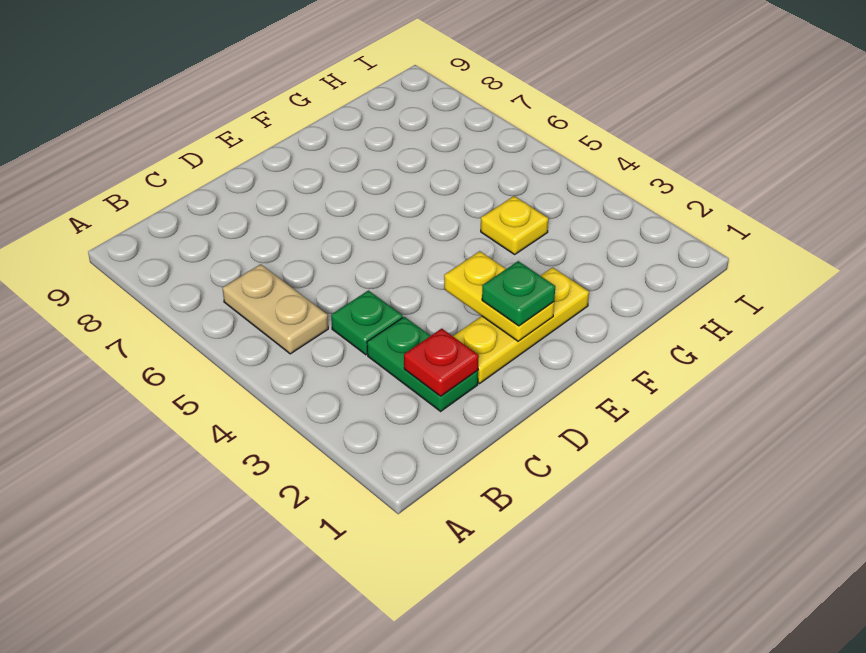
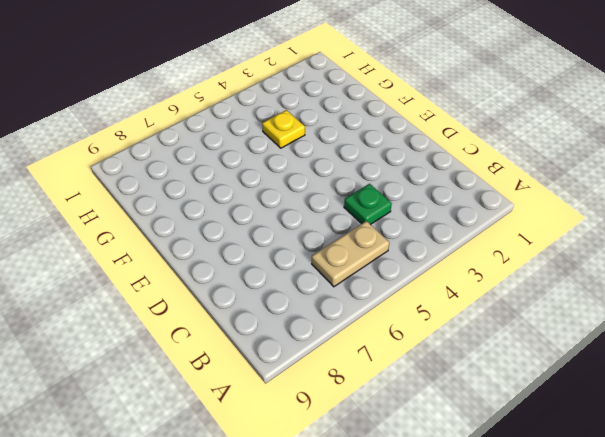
none -> green 1x2 plate [367,317,478,411]
none -> yellow 1x3 plate [453,267,589,383]

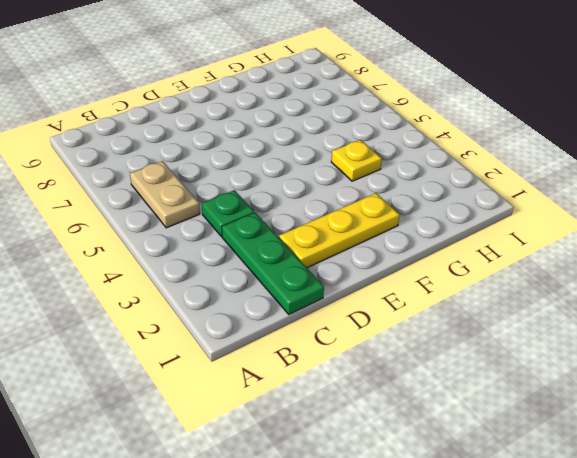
green 1x3 plate [222,213,324,314] -> green 1x2 plate [367,317,478,411]
none -> red 1x1 plate [404,329,479,396]
none -> yellow 1x2 plate [444,251,554,341]

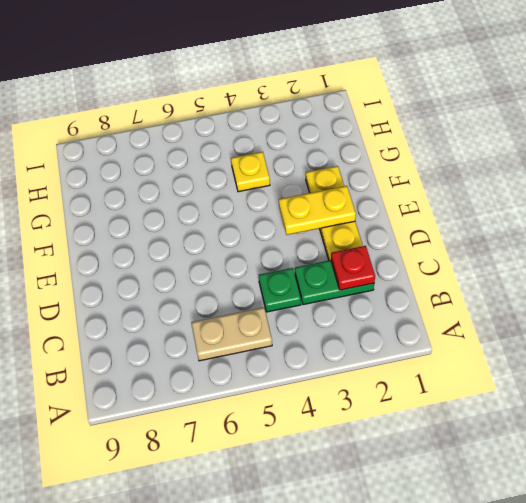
none -> green 1x1 plate [482,261,555,326]

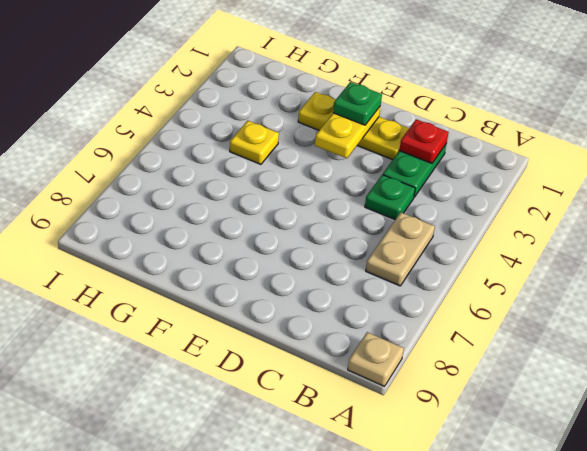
tan 1x1 plate [348,332,404,386] -> none

